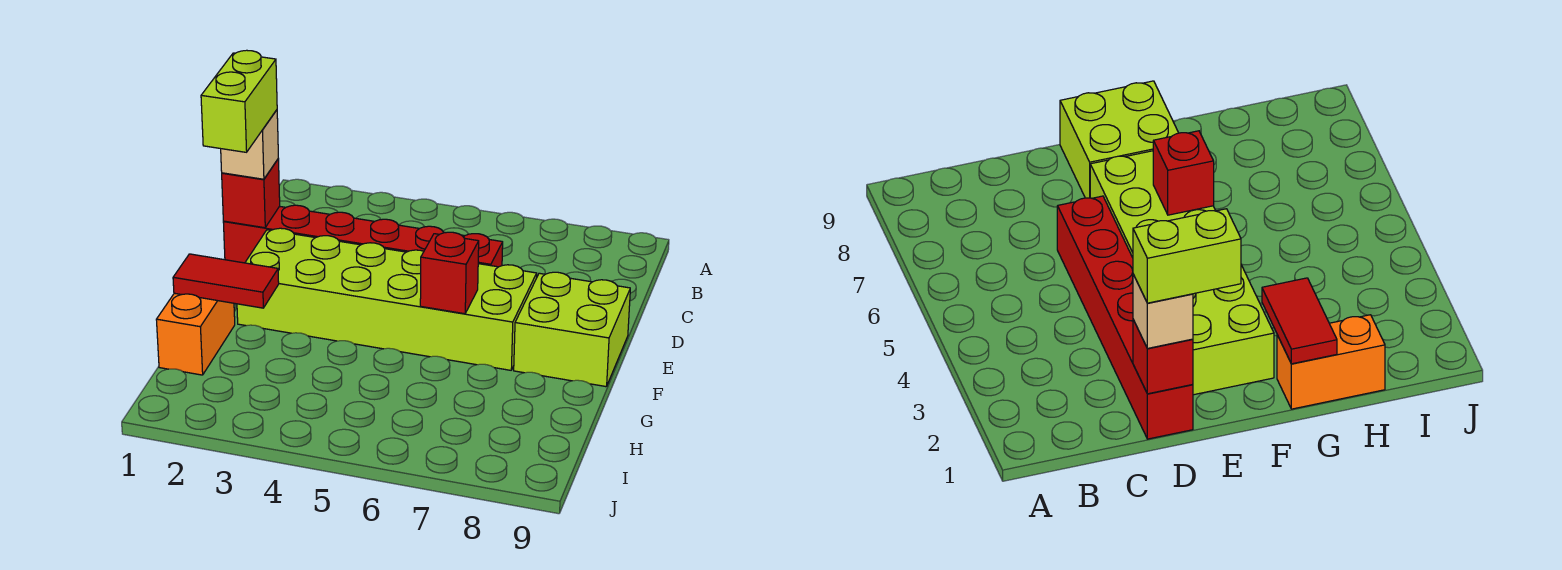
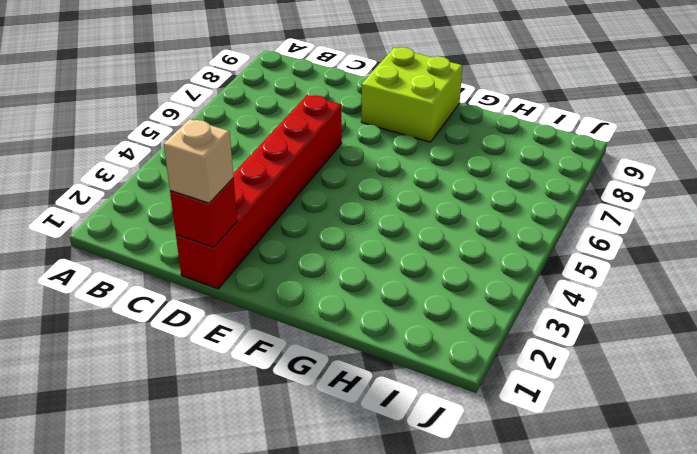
none -> lime 2x6 brick [237,228,537,370]
none -> orange 1x2 brick [156,293,235,375]

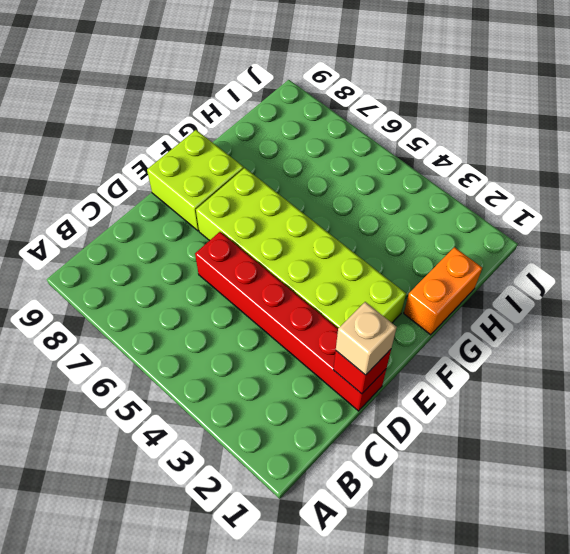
none -> red 1x1 brick [420,232,479,314]
none -> red 1x2 tile [173,254,279,308]

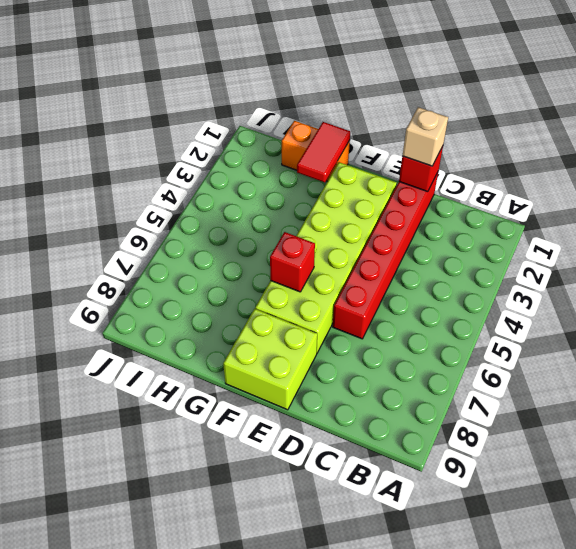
none -> lime 1x2 brick [201,50,277,152]

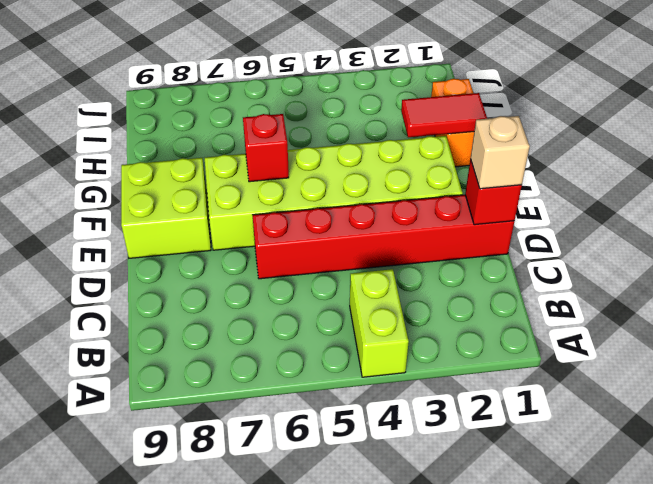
lime 1x2 brick [350,269,409,377] -> lime 1x2 brick moved to [201,50,277,152]

